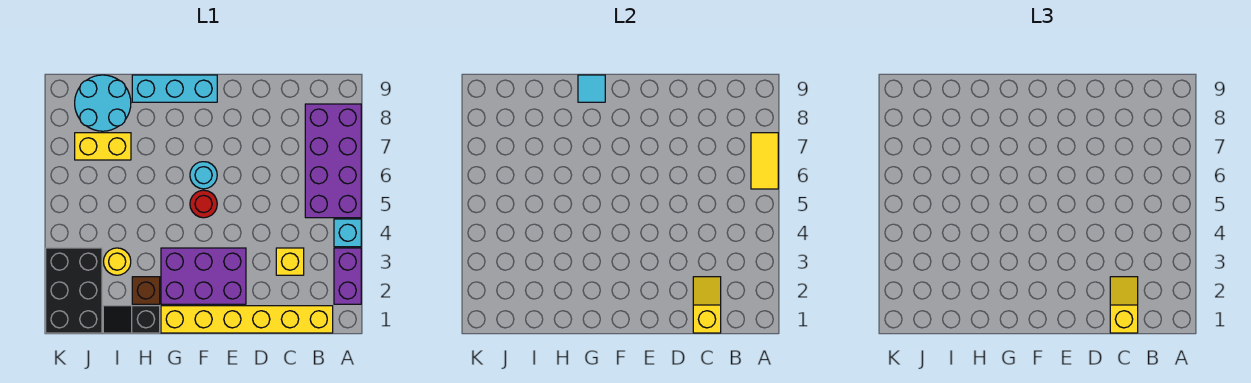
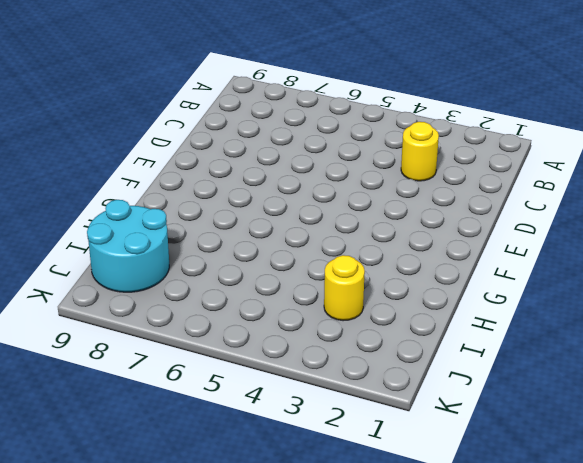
yellow 1x1 round brick [401,122,439,181] -> yellow 1x1 brick [276,248,304,275]
none -> purple 1x2 brick [334,248,361,304]
none -> cyan 1x1 brick [334,219,361,247]
none -> purple 2x4 brick [305,104,361,218]

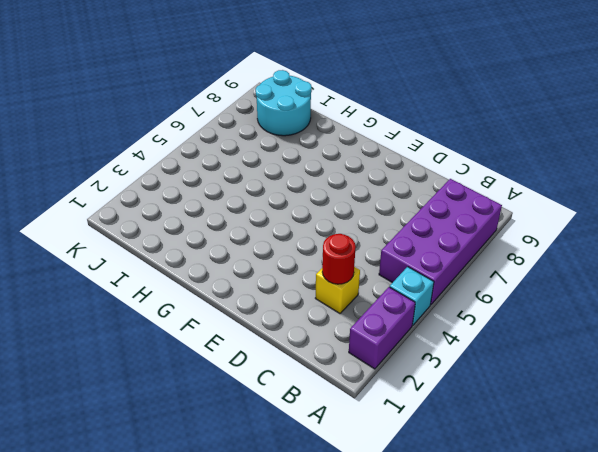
red 1x1 round brick [322,234,356,284] -> red 1x1 round brick moved to [190,190,217,218]
none -> yellow 1x6 brick [161,306,333,333]
none -> purple 2x3 brick [161,248,246,304]
none -> cyan 1x1 round brick [190,162,217,189]

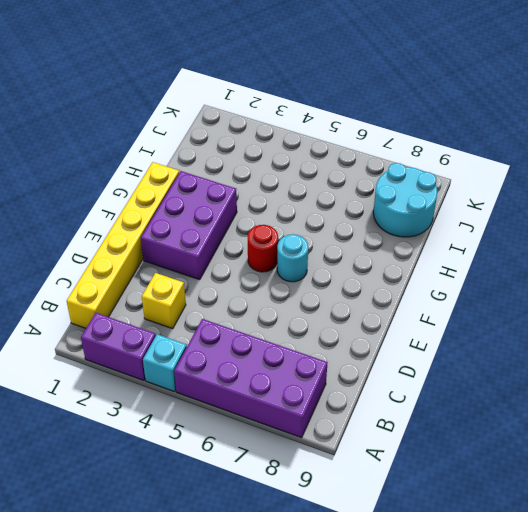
none -> cyan 1x3 brick [132,75,217,102]
none -> black 1x2 slope [103,306,160,333]
none -> brown 1x1 brick [132,277,160,304]

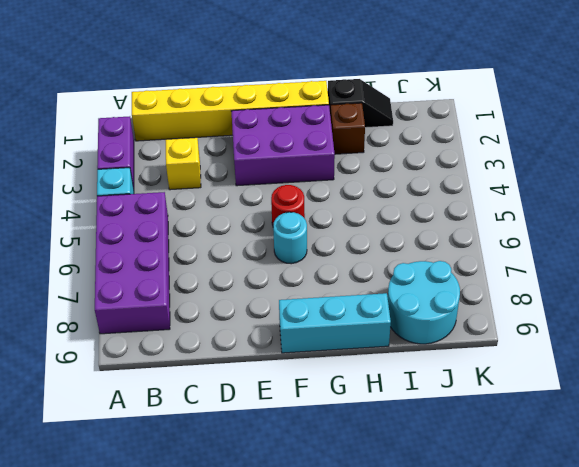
none -> yellow 1x1 round brick [103,248,131,275]
none -> yellow 1x2 brick [75,133,131,160]
none -> black 2x3 brick [46,248,102,333]

